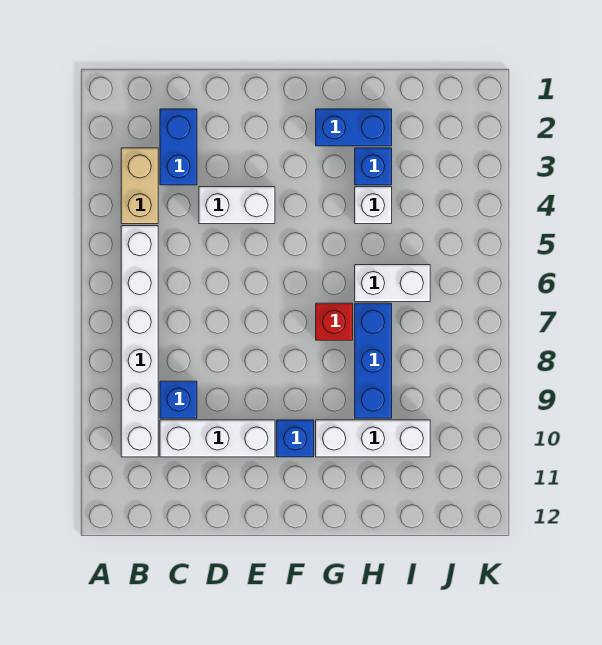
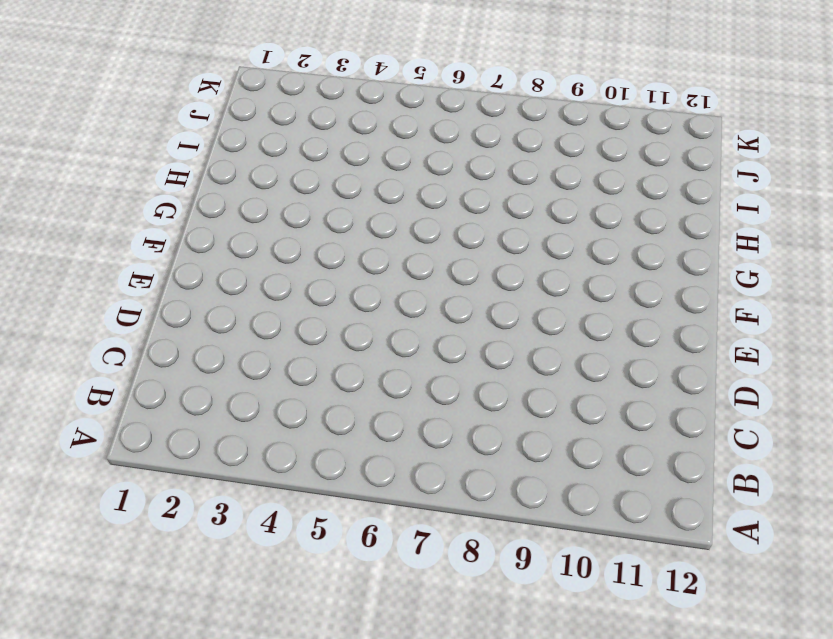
none -> tan 1x2 brick [121,148,158,224]
none -> white 1x6 brick [121,226,158,457]
none -> blue 1x2 brick [160,109,197,185]

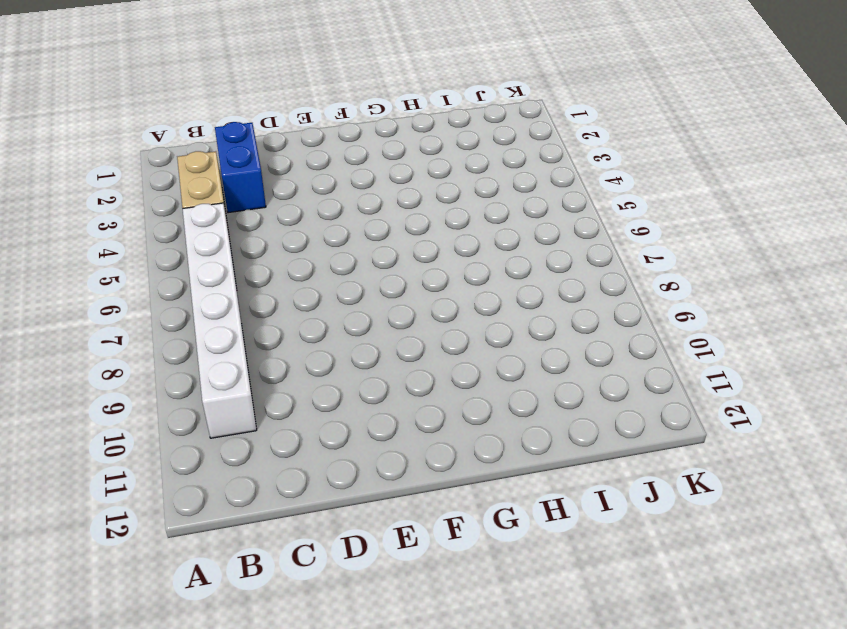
none -> blue 1x1 brick [160,381,197,418]
none -> white 1x3 brick [160,420,275,457]
none -> white 1x2 brick [199,187,275,224]

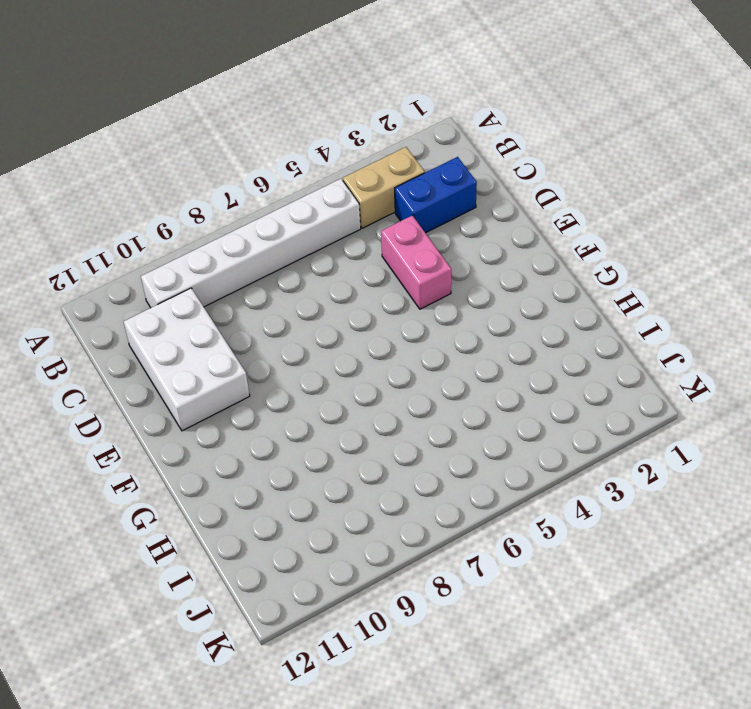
white 2x3 brick [123,288,250,431] -> white 1x3 brick [160,420,275,457]
pink 1x2 brick [381,216,451,309] -> white 1x2 brick [199,187,275,224]
none -> blue 1x1 brick [160,381,197,418]
none -> blue 1x1 brick [277,420,314,457]
none -> blue 1x2 brick [316,109,392,146]

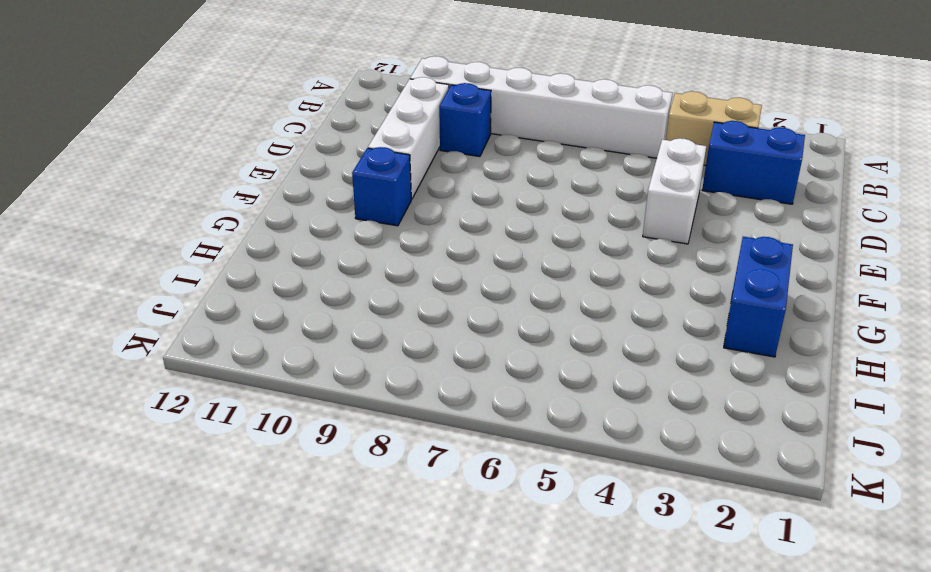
none -> red 1x1 brick [316,303,353,340]
none -> white 1x3 brick [316,420,430,457]
none -> blue 1x1 brick [355,148,392,185]

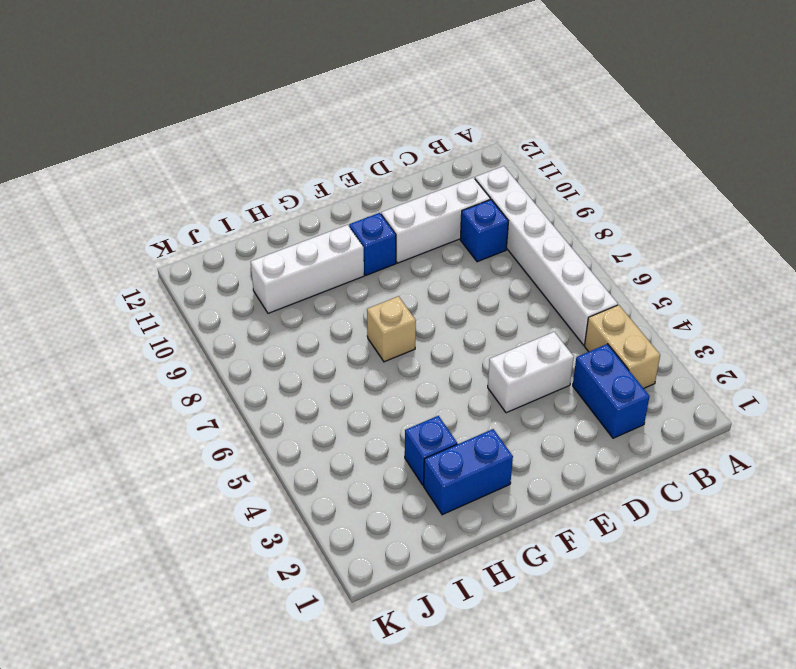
tan 1x1 brick [367,296,416,362] -> red 1x1 brick [316,303,353,340]
none -> white 1x1 brick [355,187,392,224]
none -> white 1x2 brick [355,265,430,302]
none -> blue 1x3 brick [355,303,392,418]

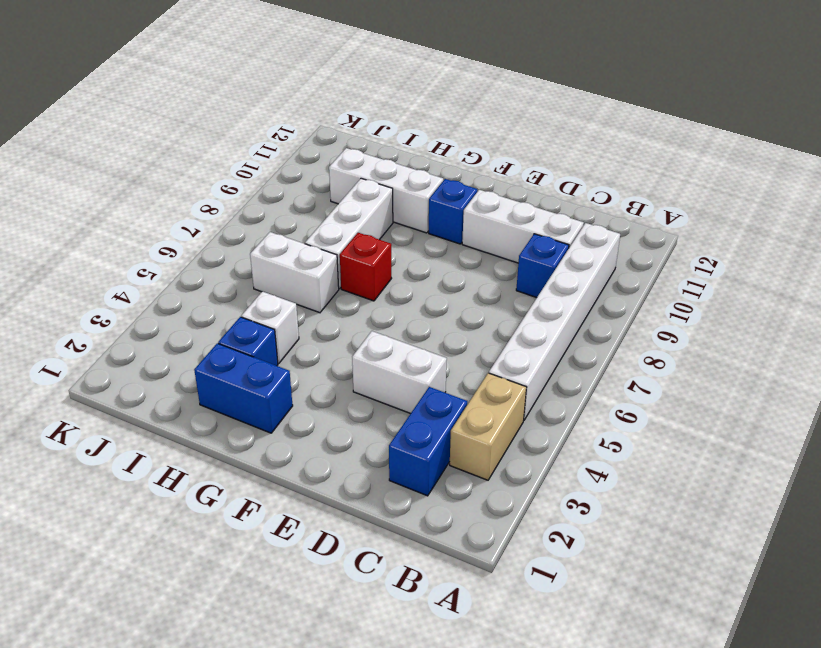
white 1x3 brick [305,178,393,289] -> blue 1x3 brick [355,303,392,418]

